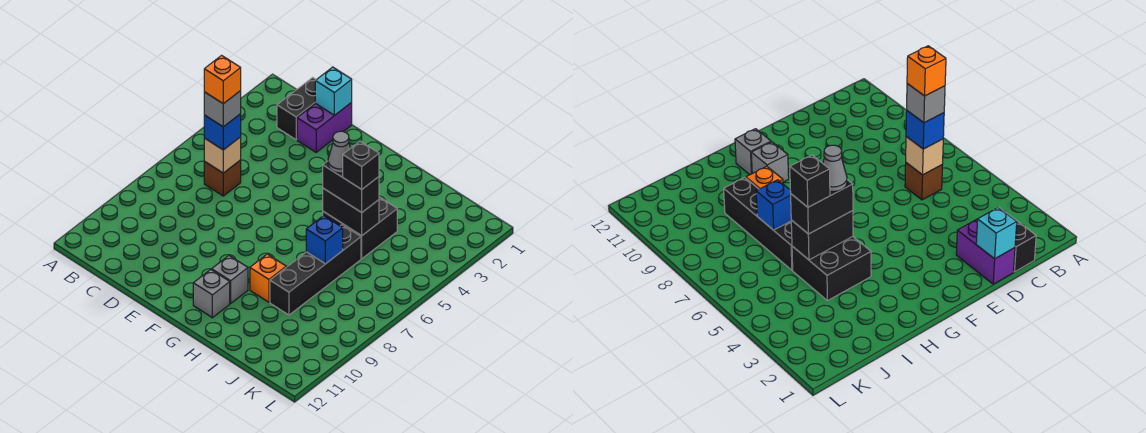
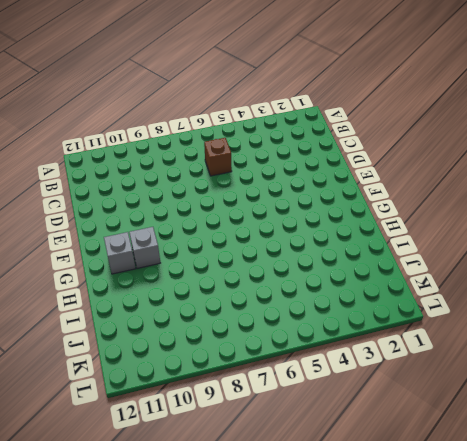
none -> black 1x2 brick [277,77,316,140]
none -> purple 1x2 brick [297,103,352,152]
none -> black 2x2 brick [323,197,397,259]

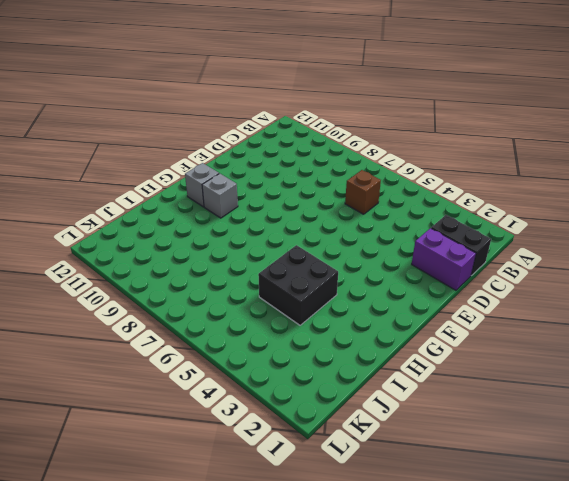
none -> orange 1x1 brick [250,254,286,302]
none -> black 1x4 brick [270,225,361,315]
none -> tan 1x1 brick [204,137,241,173]

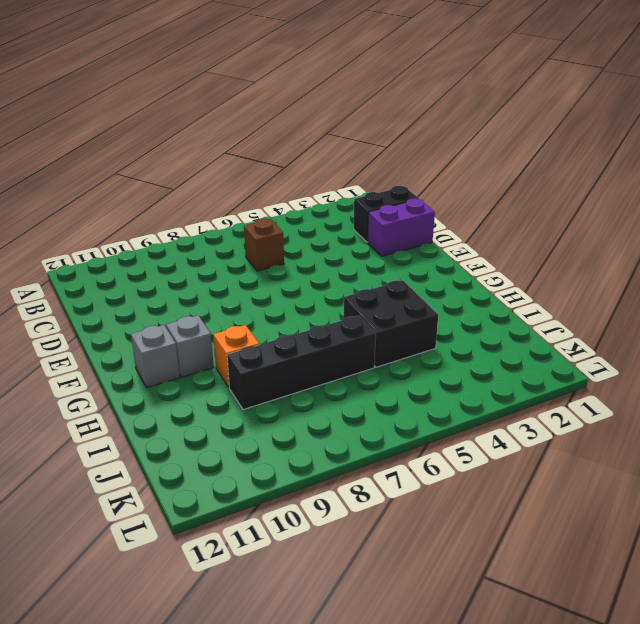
none -> tan 1x1 brick [204,137,241,173]
none -> cyan 1x1 brick [315,67,352,115]
none -> black 1x2 brick [323,188,379,236]

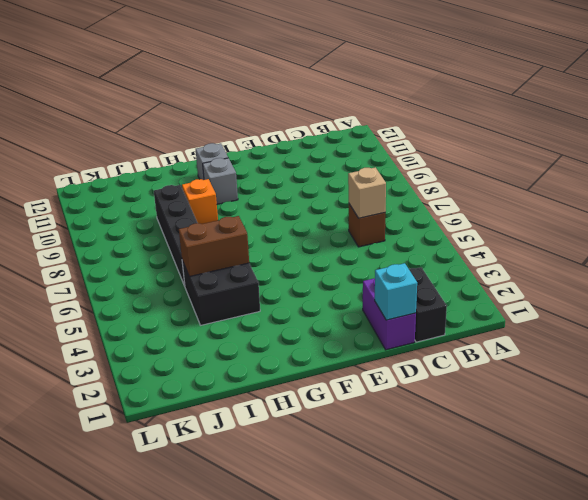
brown 1x2 brick [179,216,249,277] -> black 1x2 brick [323,188,379,236]
none -> blue 1x1 brick [306,216,343,264]
none -> blue 1x1 brick [204,114,241,150]
none -> black 1x2 brick [323,161,379,212]

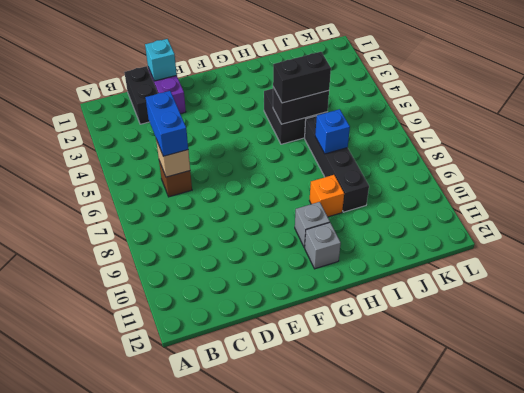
blue 1x2 brick [145,91,188,156] -> blue 1x1 brick [204,114,241,150]
none -> grey 1x1 brick [204,91,241,127]
none -> grey 1x1 cone [328,131,350,173]
none -> black 1x1 brick [343,141,379,189]

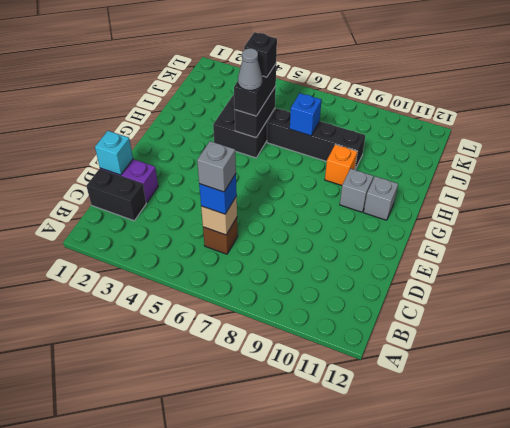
none -> orange 1x1 brick [204,55,241,104]

